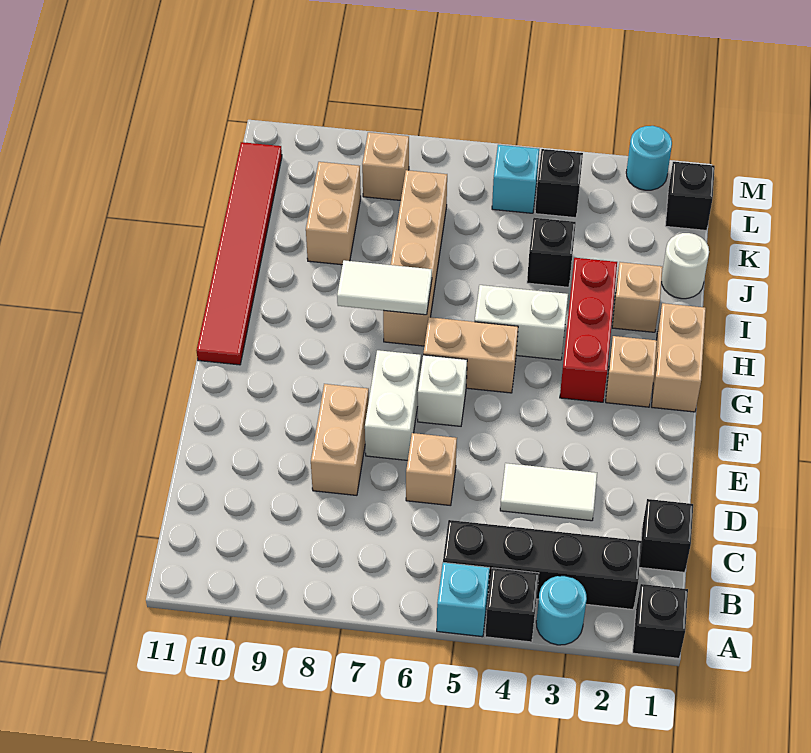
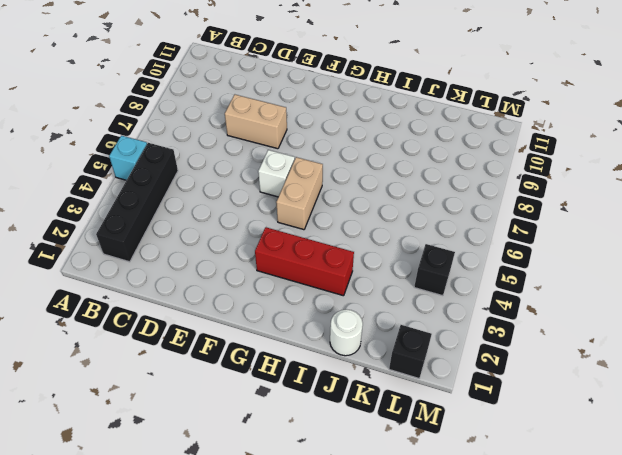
none -> black 1x1 brick [633,584,688,658]
none -> cyan 1x1 round brick [536,576,587,645]
none -> black 1x1 brick [485,568,539,642]

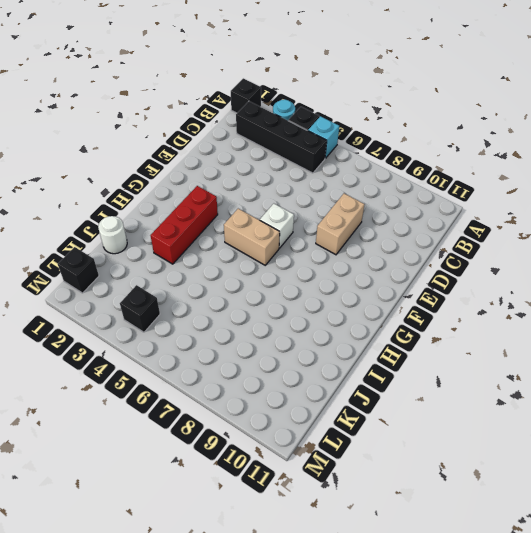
none -> black 1x1 brick [639,499,693,572]
none -> white 1x2 tile [500,463,597,521]
none -> tan 1x1 brick [406,433,457,506]

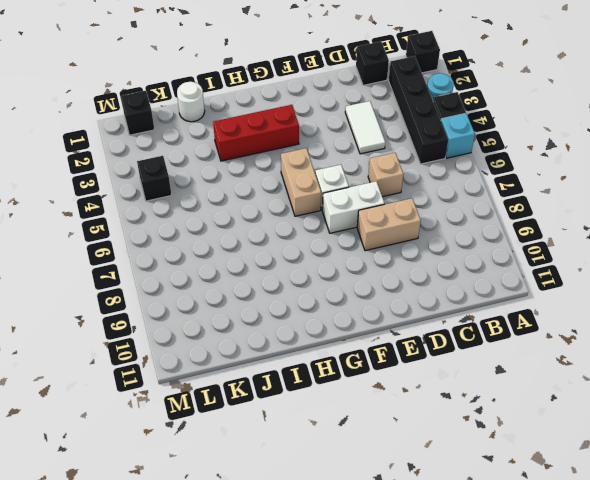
none -> tan 1x2 brick [652,303,706,412]
none -> tan 1x1 brick [606,336,657,407]
none -> red 1x6 tile [197,142,282,365]

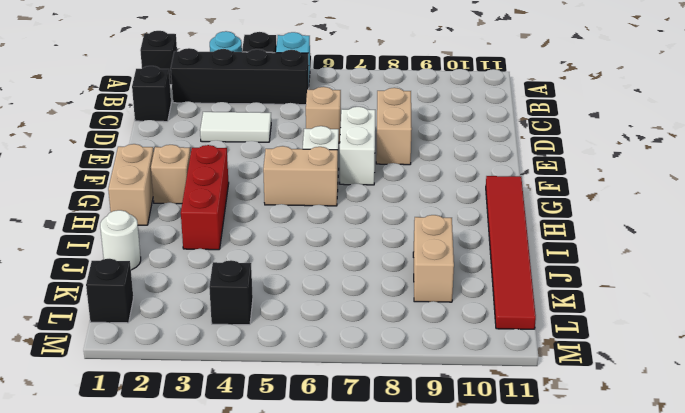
none -> white 1x2 brick [475,285,568,360]
none -> tan 1x4 brick [383,170,447,346]
none -> tan 1x1 brick [612,262,663,332]

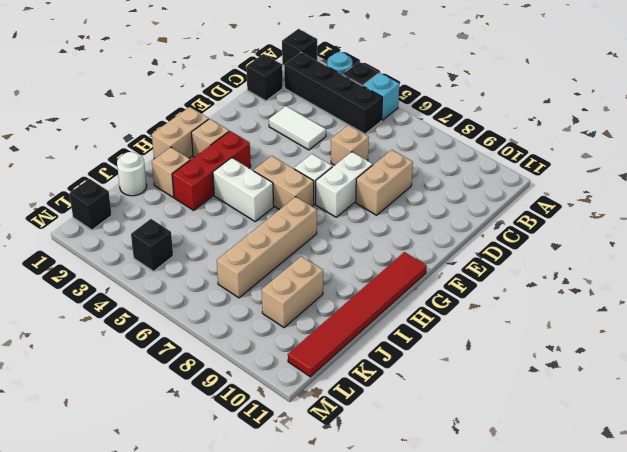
none -> black 1x1 brick [527,218,576,287]
none -> cyan 1x1 brick [492,145,539,213]
none -> tan 1x1 brick [362,132,409,200]

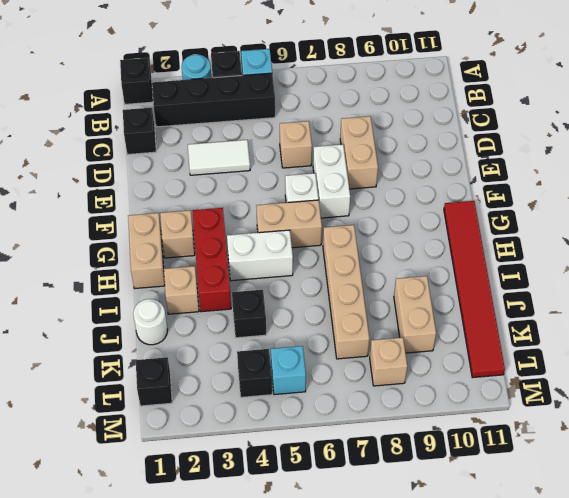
none -> cyan 1x1 round brick [626,126,672,190]
none -> white 1x2 tile [337,260,432,315]

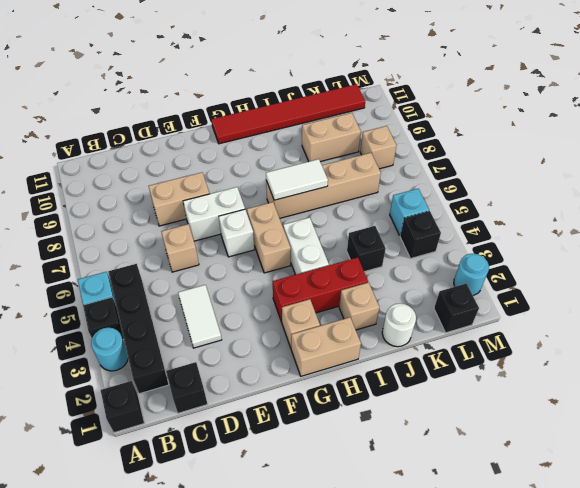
white 1x2 tile [266,159,328,200] -> white 1x2 tile turned to [337,260,432,315]

